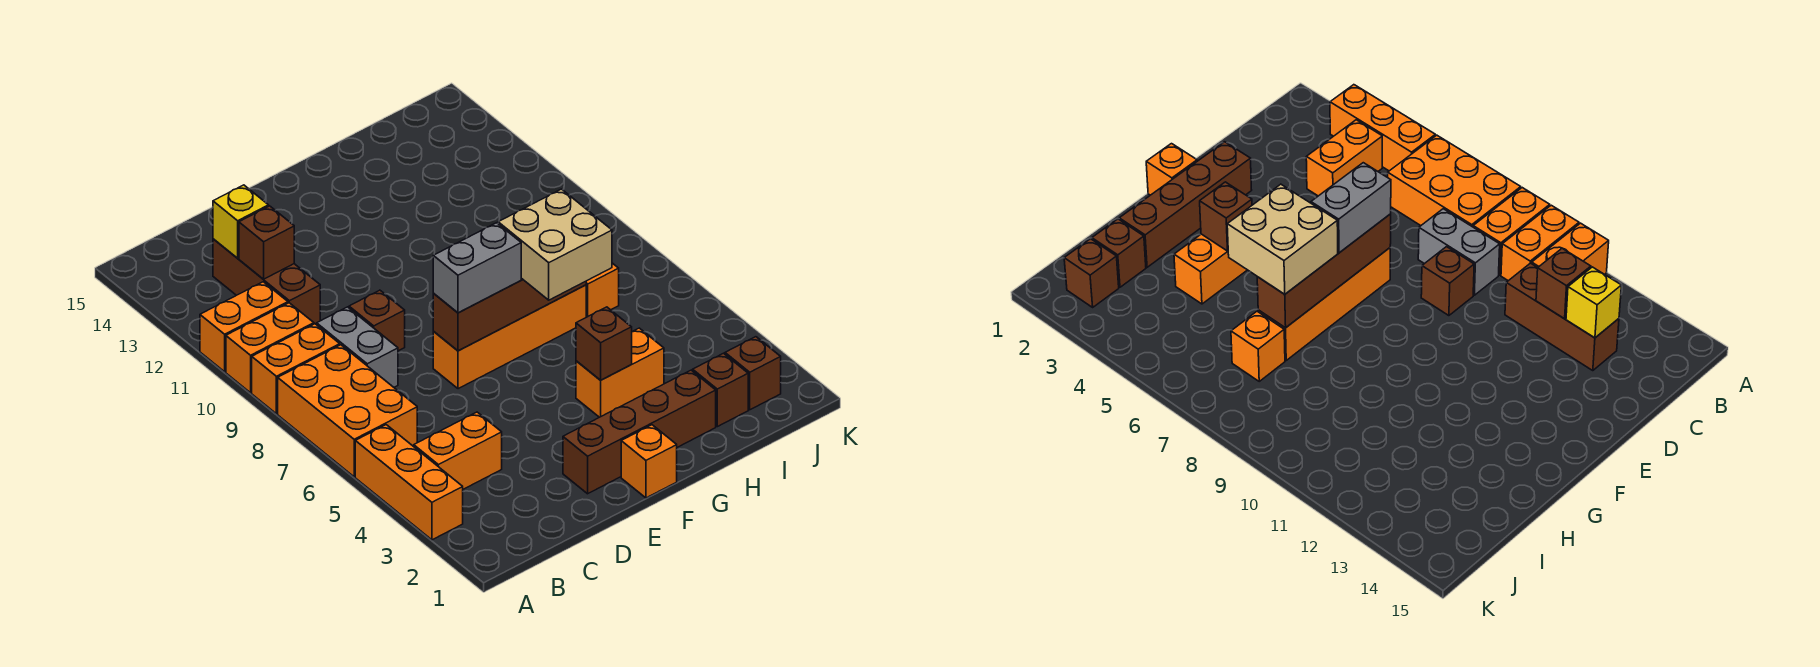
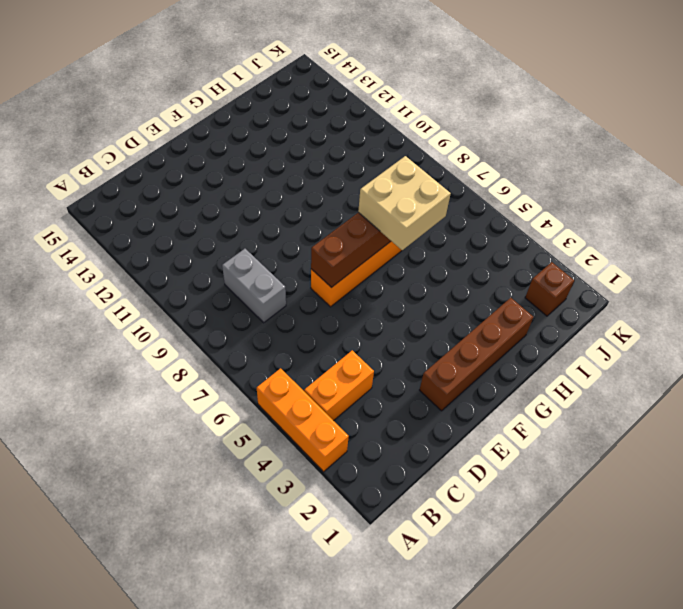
none -> orange 2x3 brick [278,345,417,477]
none -> orange 1x2 brick [252,324,340,414]
none -> orange 1x2 brick [226,303,314,393]

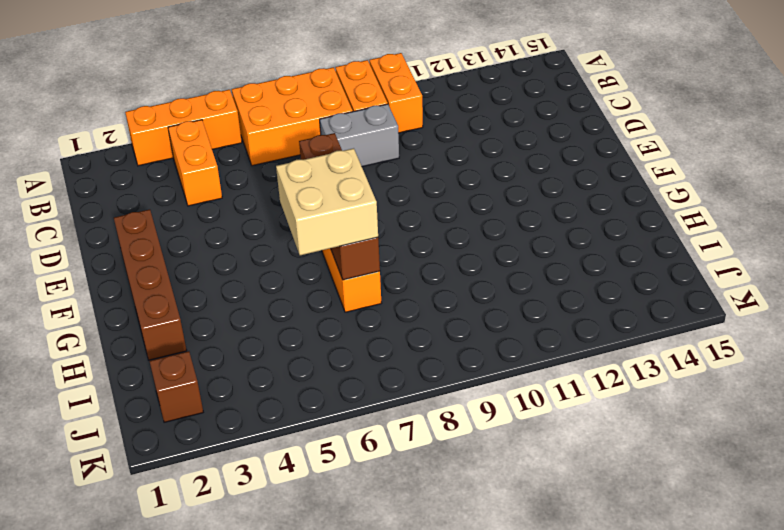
none -> orange 1x2 brick [200,282,288,372]
none -> brown 1x3 brick [213,239,320,324]
none -> brown 1x1 brick [349,290,405,351]

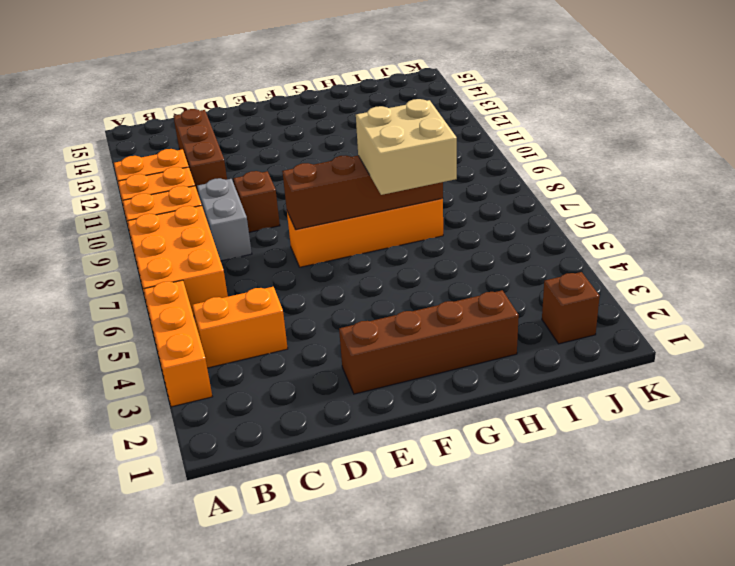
none -> orange 1x1 brick [621,425,677,498]
none -> orange 1x2 brick [576,328,664,417]
none -> brown 1x1 brick [693,353,748,427]

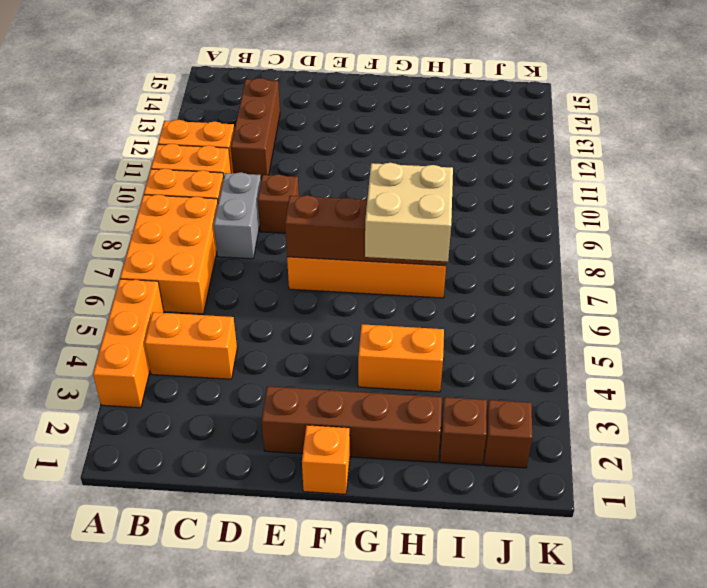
none -> orange 1x1 brick [586,263,619,317]
none -> brown 1x1 brick [239,206,294,279]
none -> yellow 1x1 brick [213,185,269,258]

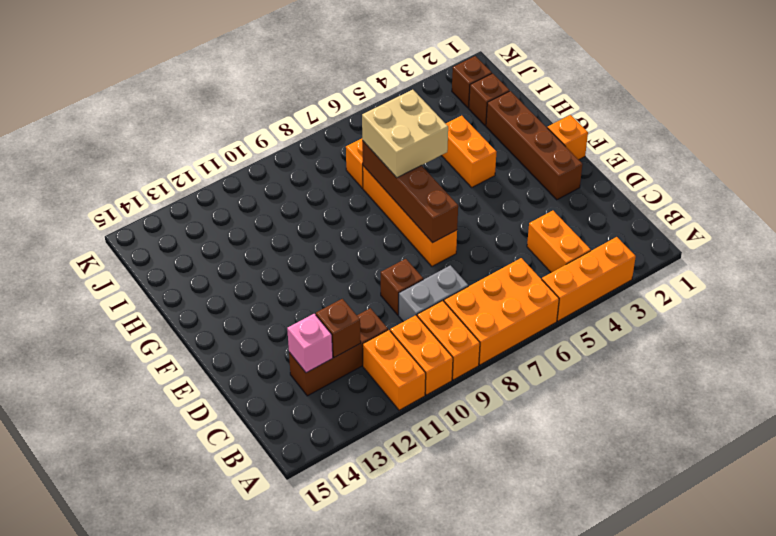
pink 1x1 brick [287,314,333,373] -> yellow 1x1 brick [213,185,269,258]
none -> brown 1x1 brick [576,307,632,380]
none -> grey 1x2 brick [433,223,521,313]

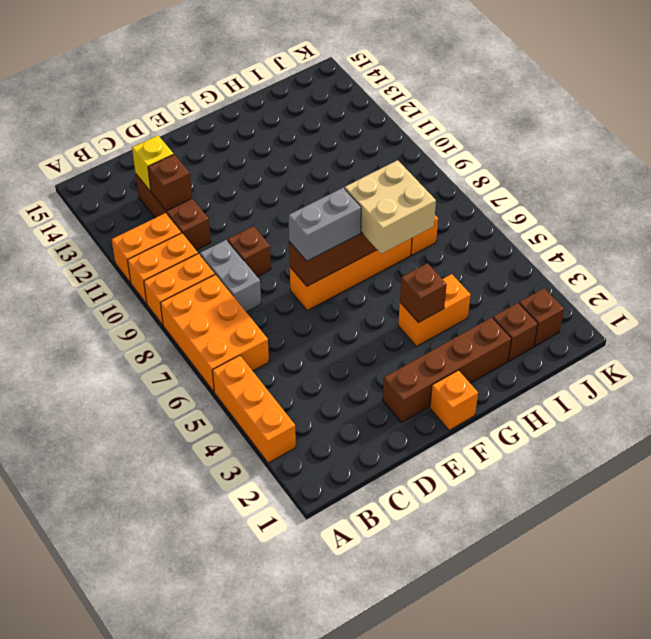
none -> orange 1x2 brick [414,412,502,489]

